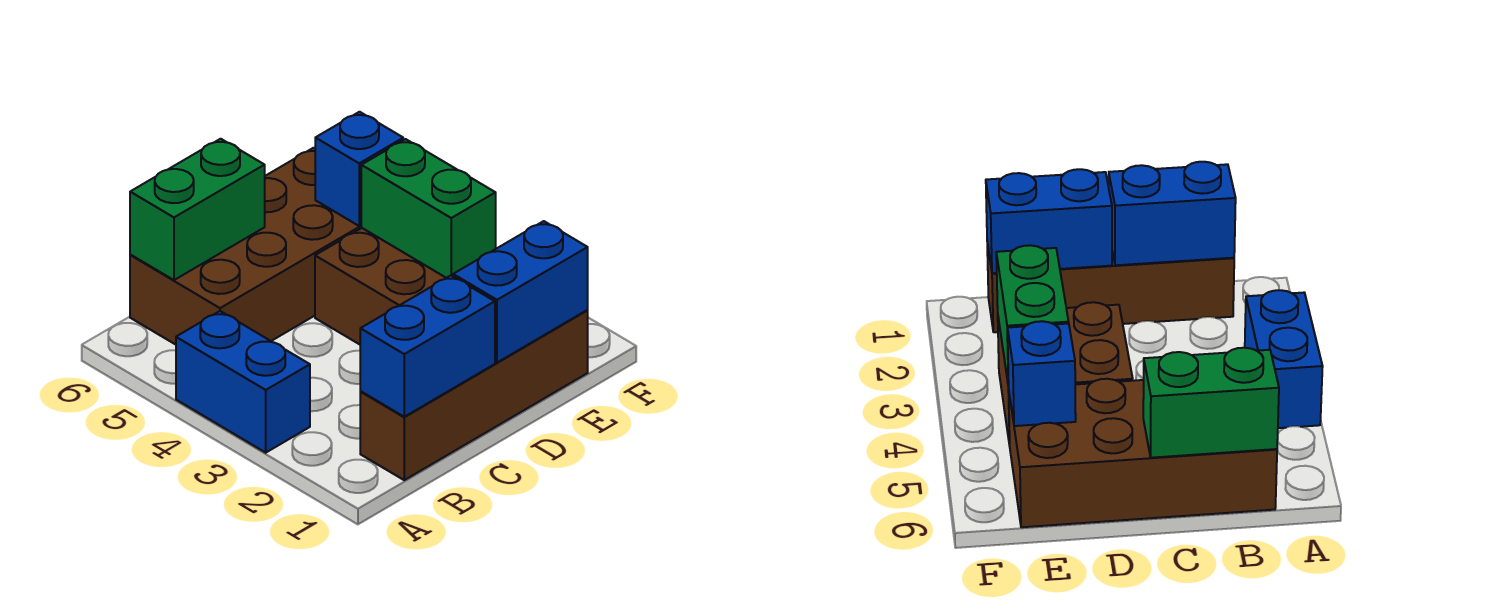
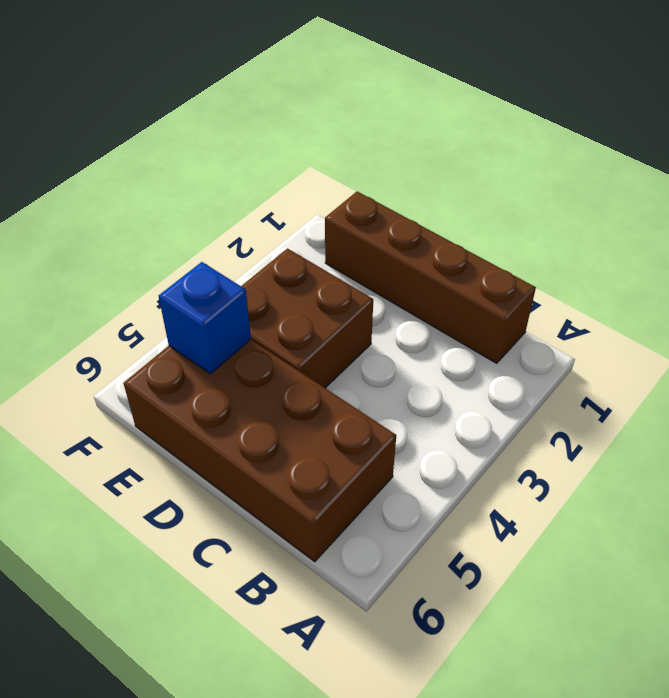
none -> blue 1x2 brick [176,311,310,453]
none -> blue 1x2 brick [360,276,495,417]

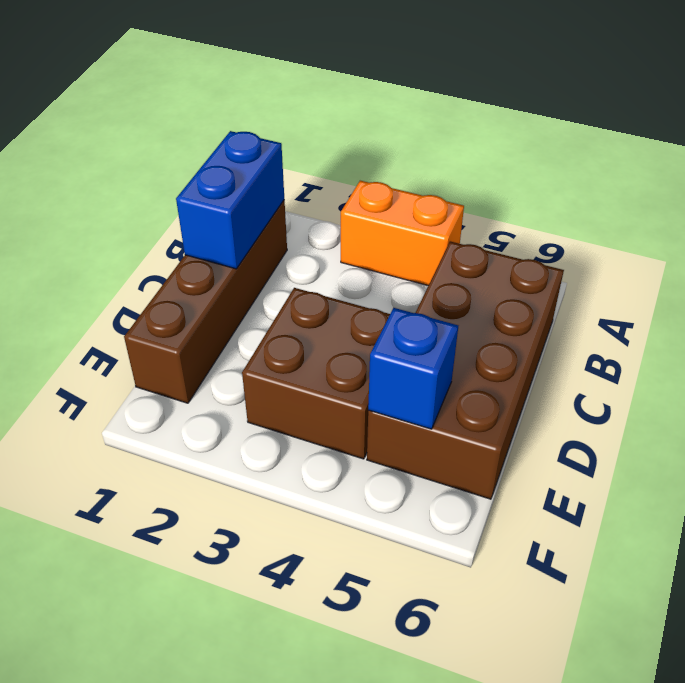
orange 1x2 brick [341,181,464,286] -> blue 1x2 brick [176,311,310,453]
none -> green 1x2 brick [130,139,265,280]
none -> blue 1x2 brick [453,221,588,362]

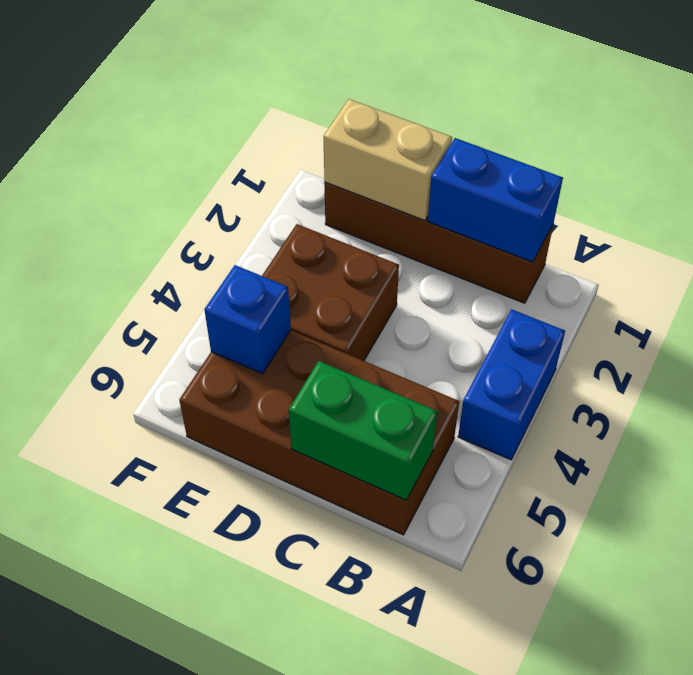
tan 1x2 brick [323,99,452,220] -> blue 1x2 brick [453,221,588,362]
none -> green 1x2 brick [361,139,496,278]

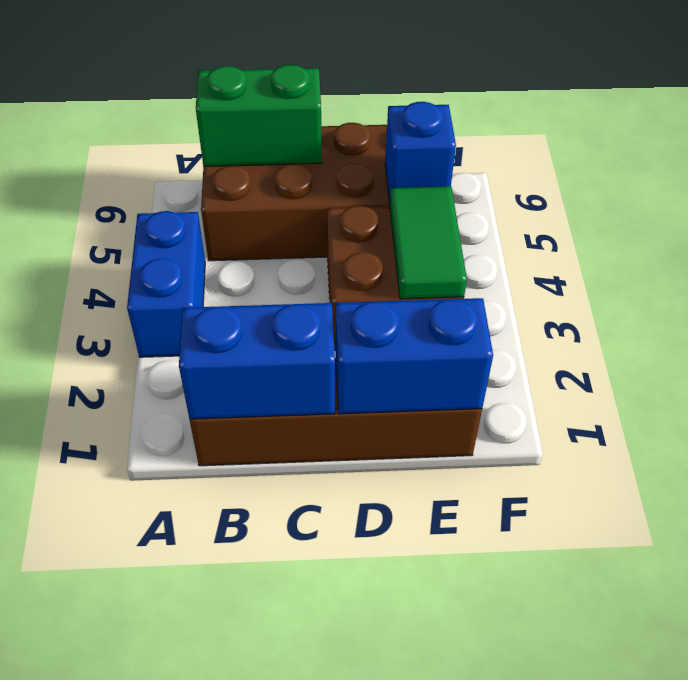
green 1x2 tile [390,186,467,299] -> green 1x2 brick [361,139,496,278]

